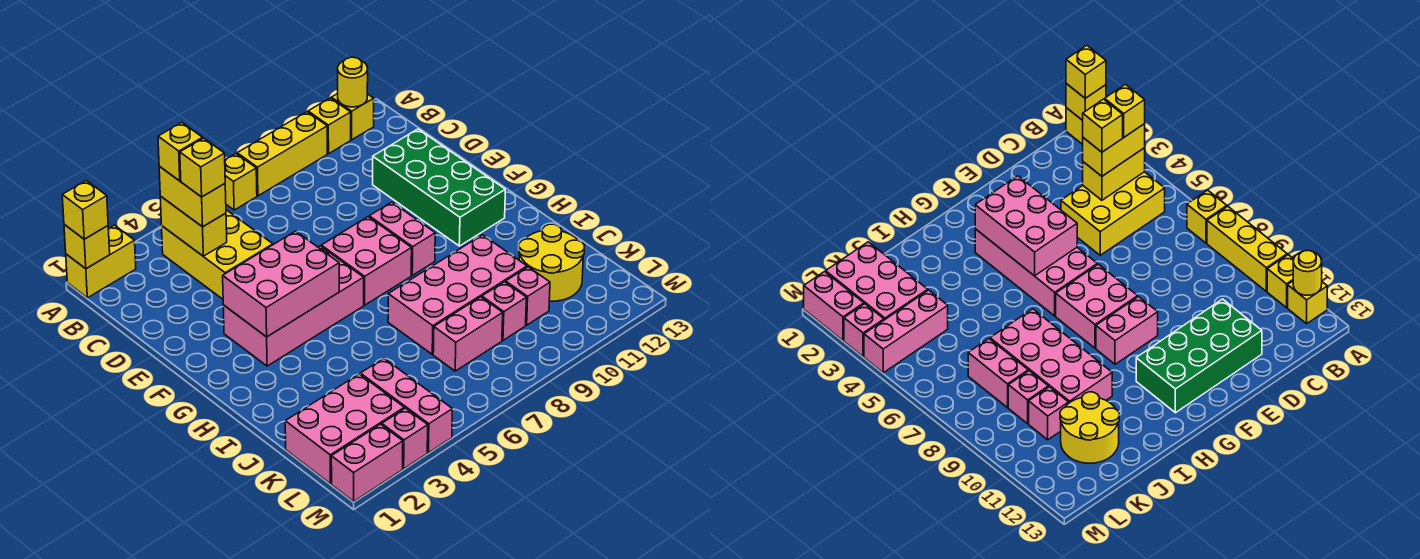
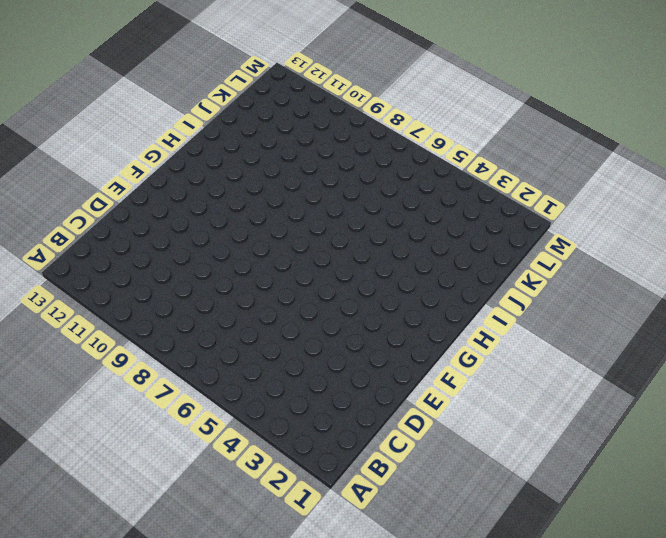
none -> yellow 1x2 brick [66,225,136,298]
none -> yellow 1x1 brick [225,154,257,210]
none -> yellow 1x3 brick [237,112,327,196]

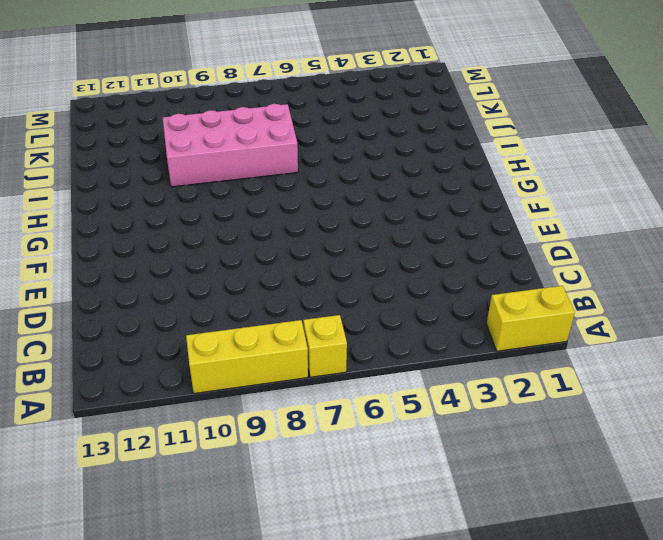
none -> yellow 1x1 brick [308,98,351,154]
none -> yellow 1x1 brick [331,94,374,140]
none -> yellow 2x3 brick [162,210,273,299]

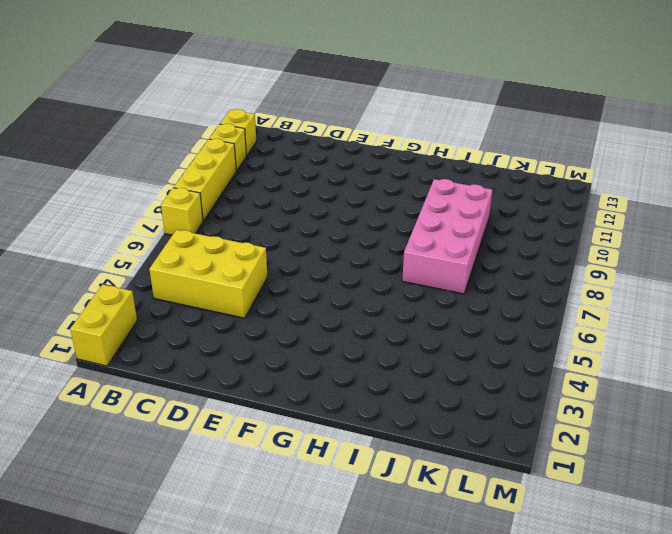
none -> green 2x4 brick [373,129,505,246]
none -> pink 2x4 brick [223,246,364,366]
none -> pink 2x2 brick [321,217,412,305]

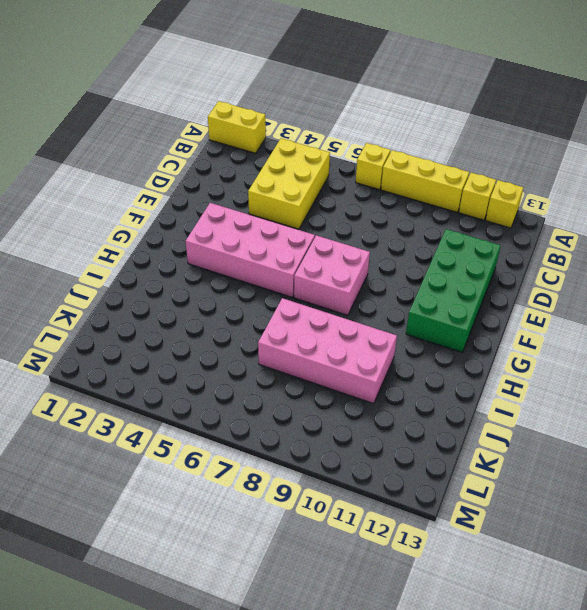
none -> pink 1x2 brick [369,202,435,275]
none -> yellow 2x2 round brick [519,224,584,301]
none -> pink 2x3 brick [285,374,404,484]

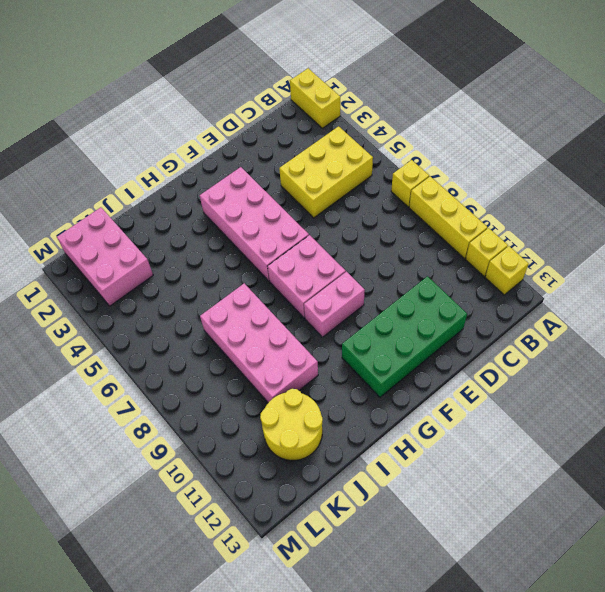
none -> pink 1x3 brick [360,358,452,453]
none -> pink 1x2 brick [433,297,503,371]
none -> pink 1x1 brick [482,282,527,340]

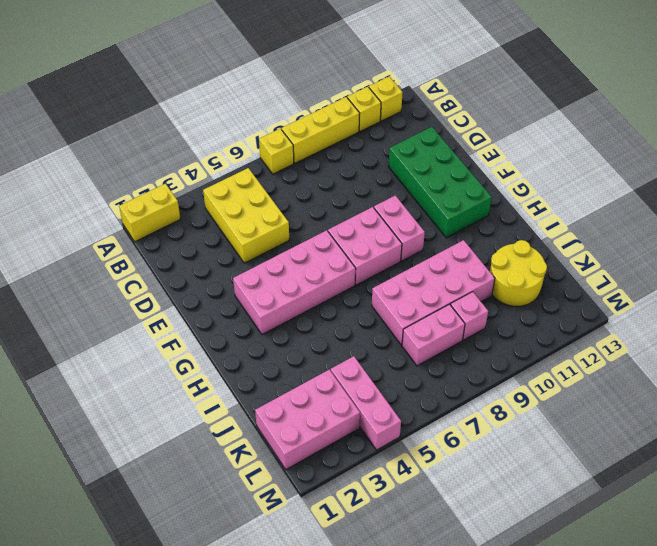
none -> pink 1x1 brick [506,267,550,325]
none -> pink 1x2 brick [331,424,403,501]
none -> pink 1x1 brick [382,408,428,469]

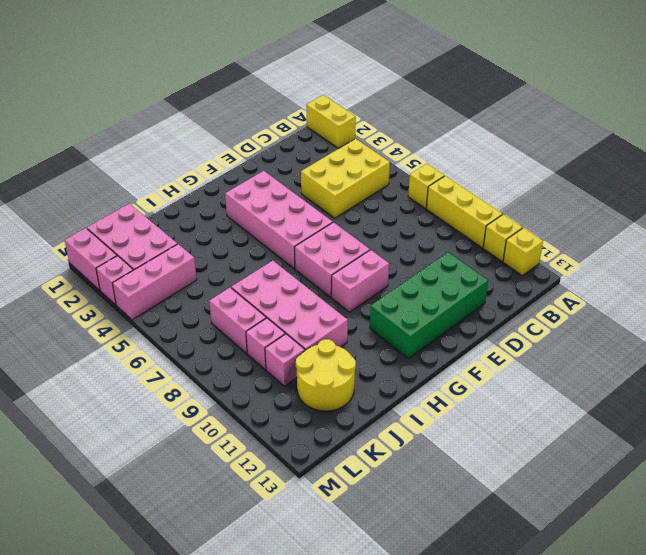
none -> yellow 1x1 brick [64,225,110,269]
none -> yellow 1x1 round brick [338,57,368,107]
none -> yellow 1x2 brick [160,196,227,256]

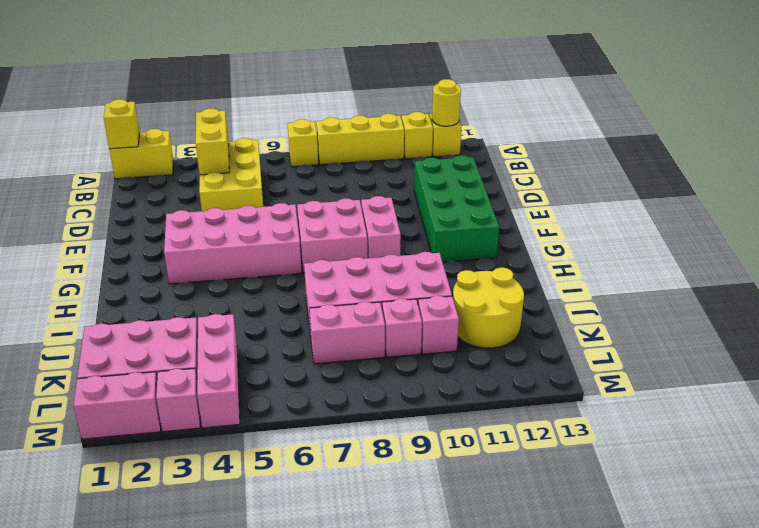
none -> pink 2x3 brick [223,231,339,337]
none -> yellow 1x1 brick [62,181,108,239]
none -> yellow 1x2 brick [159,167,226,227]

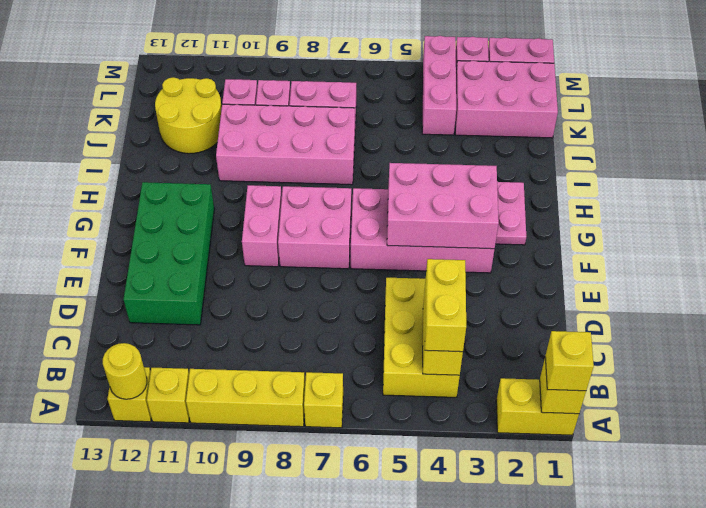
pink 1x2 plate [495,182,526,245] -> none
none -> yellow 1x1 brick [158,123,203,181]
none -> yellow 1x1 brick [180,138,225,197]

